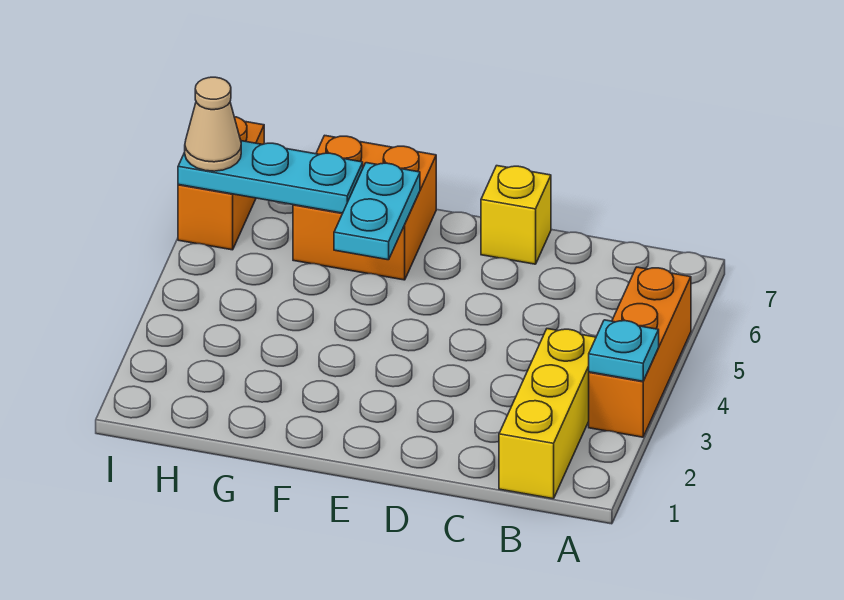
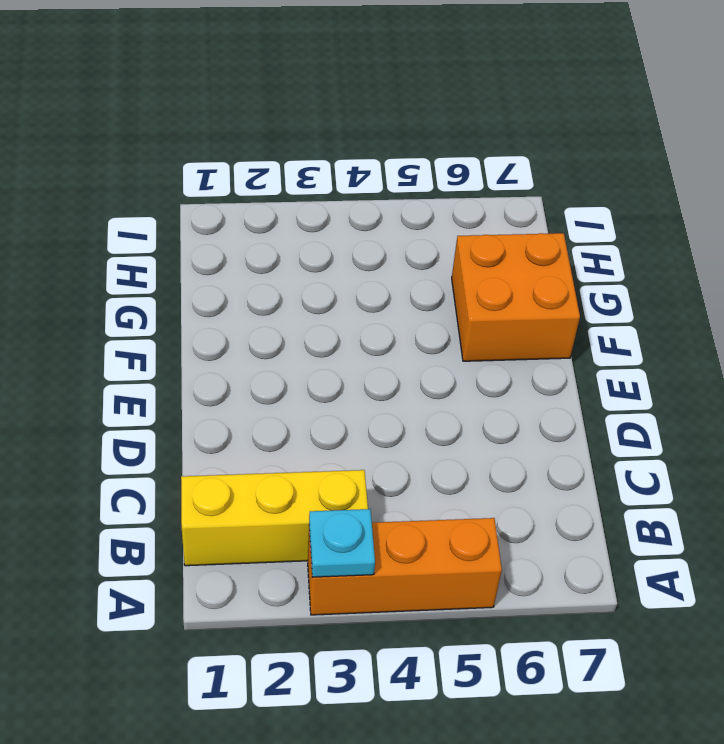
none -> yellow 1x1 brick [481,166,551,264]
none -> orange 1x2 brick [178,117,264,250]

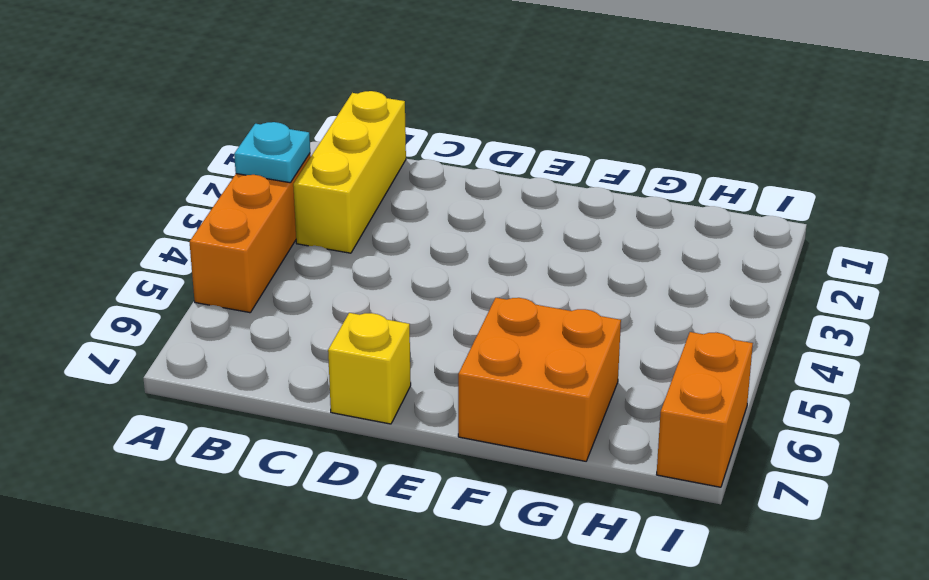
none -> cyan 1x2 plate [334,163,420,260]
none -> cyan 1x3 plate [178,141,363,213]

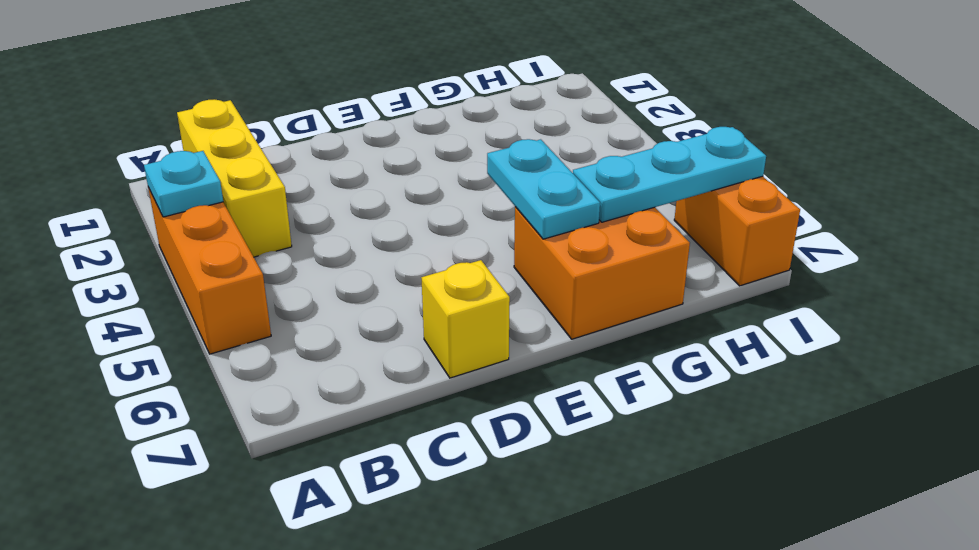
none -> tan 1x1 cone [185,77,241,171]

